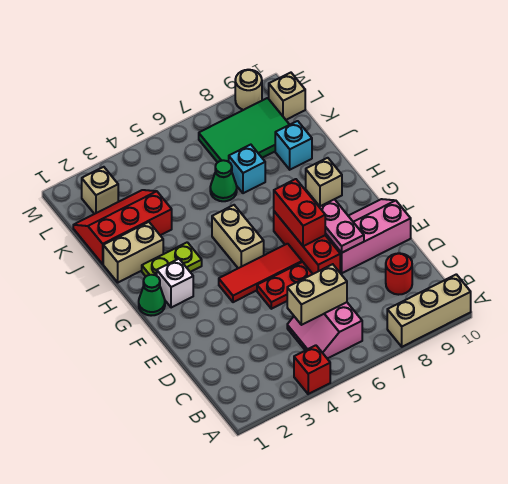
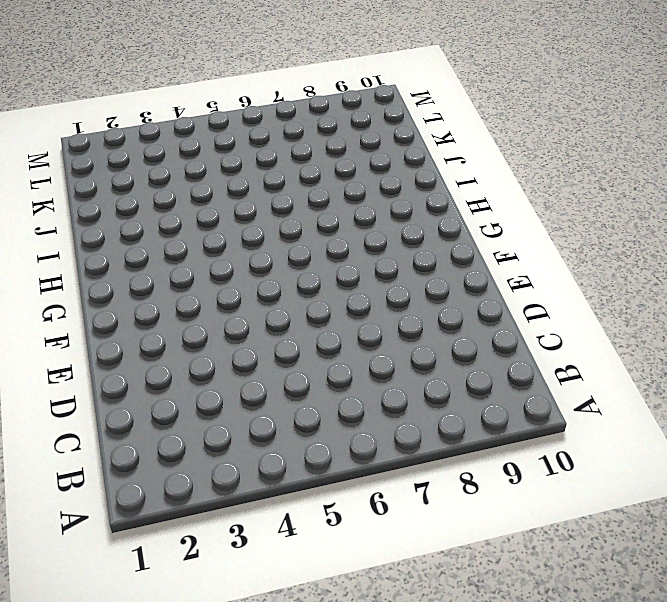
none -> red 1x1 brick [294,345,330,394]
none -> tan 1x3 brick [387,274,471,347]
none -> pink 2x2 slope [287,302,362,359]

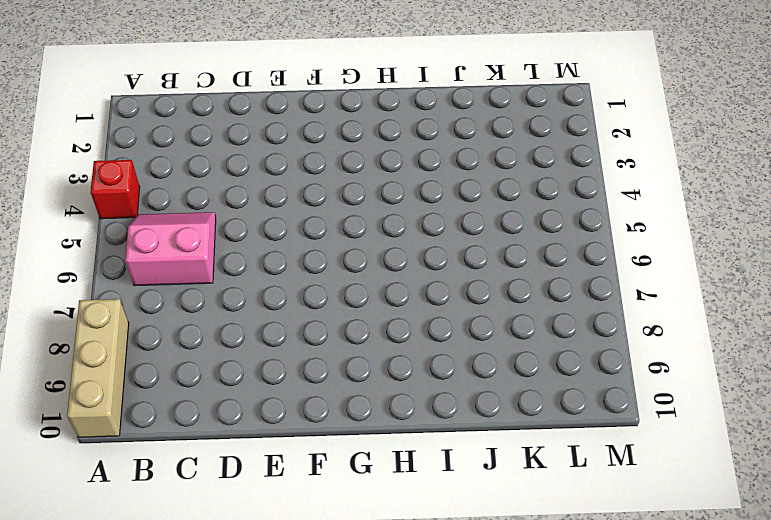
none -> red 1x1 round brick [386,253,412,295]
none -> red 1x2 plate [257,262,312,309]
none -> red 1x3 brick [274,211,340,274]

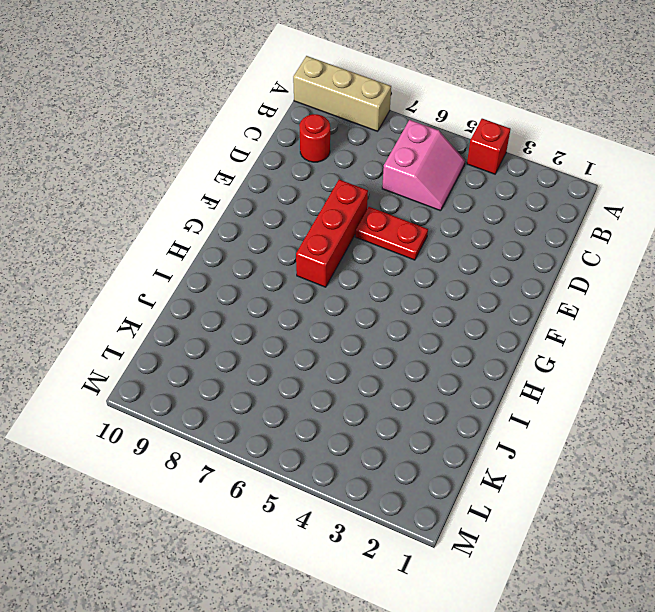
none -> pink 2x3 slope [325,199,411,273]
none -> red 1x3 tile [219,244,302,302]
none -> green 1x1 cone [139,275,165,316]

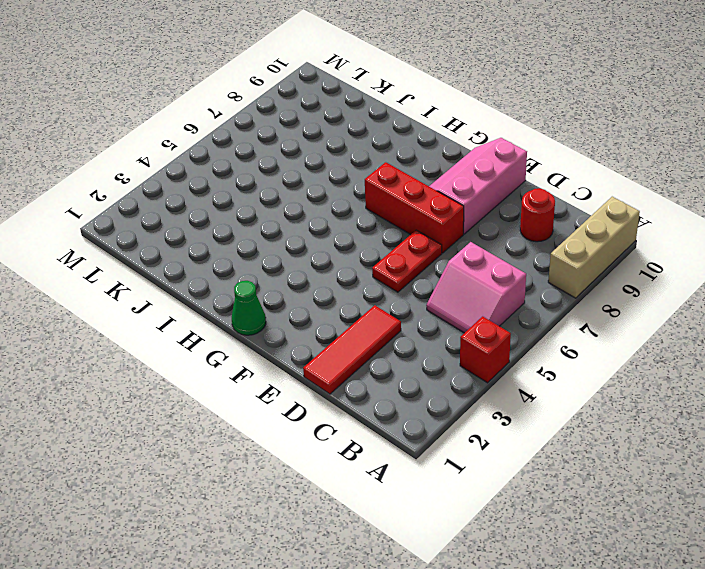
red 1x3 tile [303,305,401,394] -> red 1x3 tile moved to [219,244,302,302]
none -> white 1x1 brick [157,259,193,308]
none -> tan 1x2 brick [212,205,264,268]
none -> lime 1x2 plate [142,242,202,276]

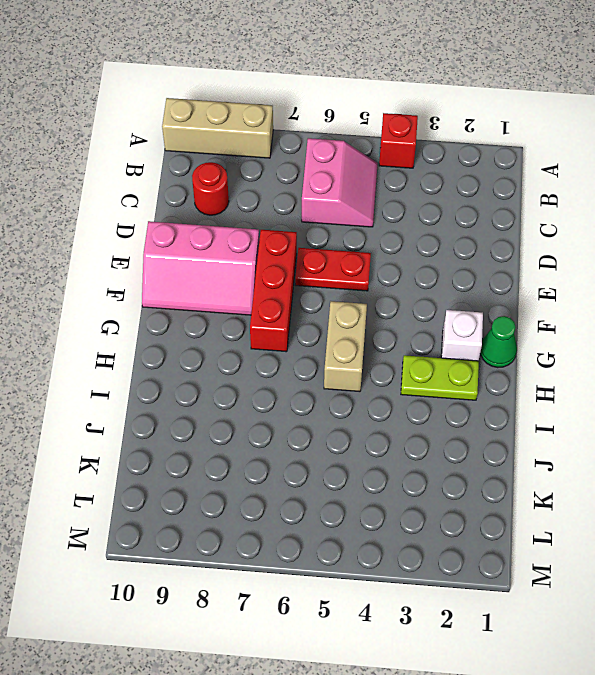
none -> red 1x3 tile [219,244,302,302]
none -> tan 1x1 brick [306,158,342,206]
none -> tan 1x2 brick [103,222,163,282]

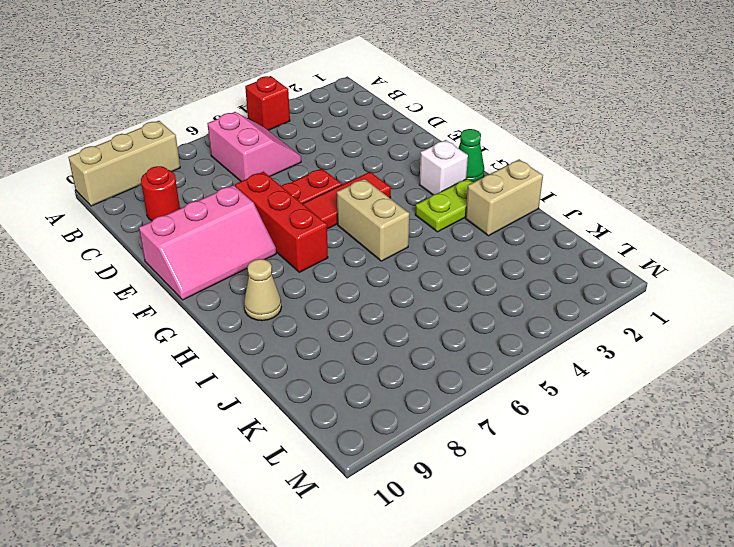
tan 1x1 cone [244,259,281,321] -> tan 1x1 brick [306,158,342,206]
none -> red 2x3 slope [73,190,172,264]
none -> green 1x1 cone [210,160,237,201]
none -> cyan 1x1 brick [229,145,265,193]

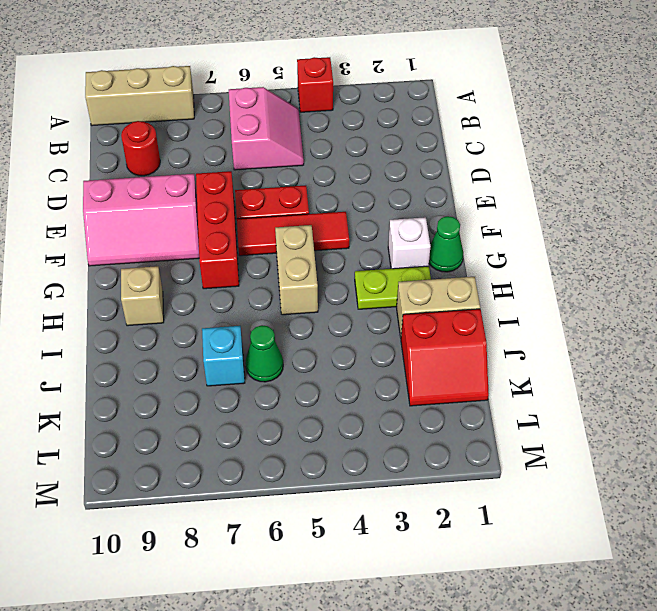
red 2x2 slope [401,309,489,406] -> red 2x3 slope [73,190,172,264]
none -> cyan 1x1 brick [275,121,312,170]
none -> green 2x3 tile [199,98,290,162]
none -> tan 1x1 brick [82,167,118,214]

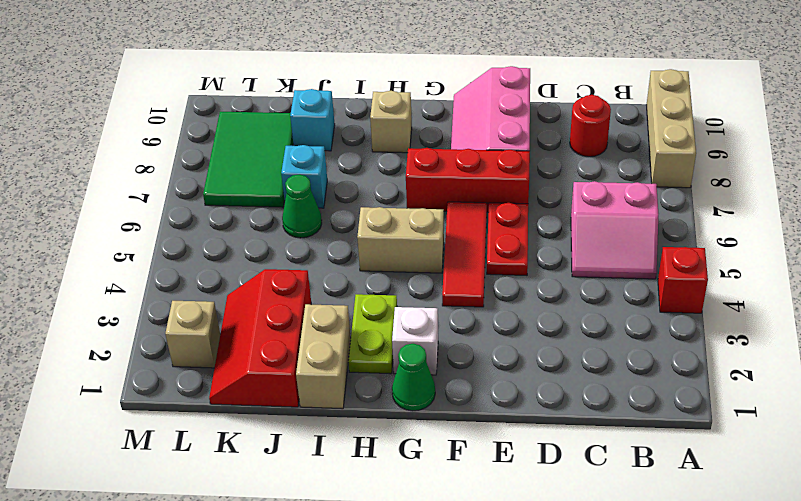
none -> tan 1x1 brick [269,73,305,120]
none -> tan 1x1 round brick [235,70,262,110]
none -> tan 1x2 brick [287,264,347,325]

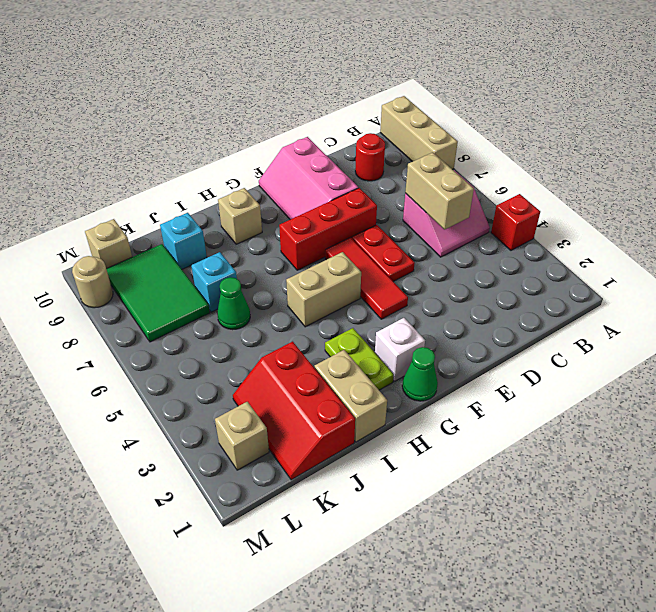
none -> pink 1x2 plate [320,199,364,253]
none -> red 1x2 brick [274,179,325,246]

